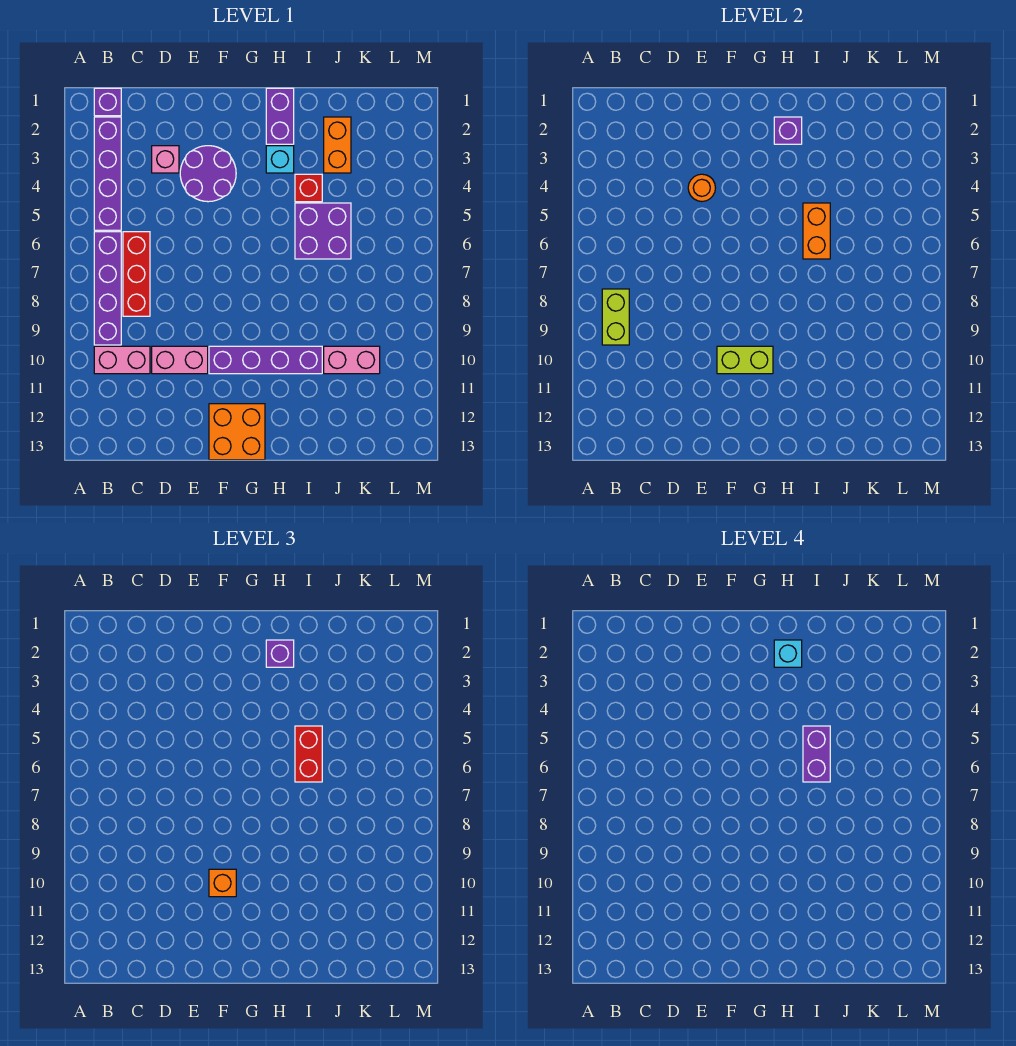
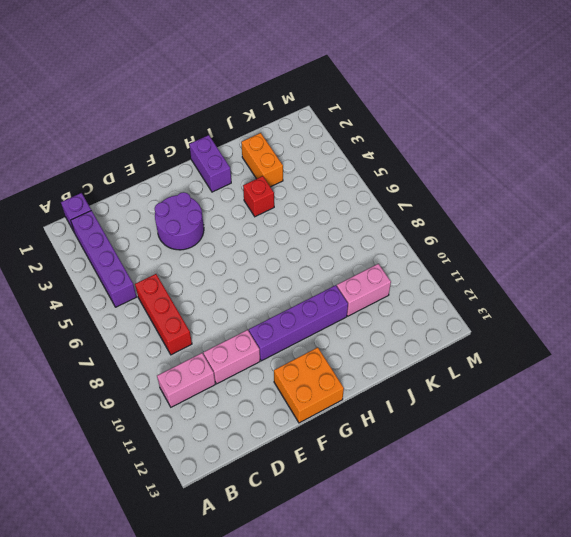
none -> purple 1x4 brick [94,232,121,345]
none -> pink 1x1 brick [152,146,179,173]
none -> cyan 1x1 brick [266,146,294,173]

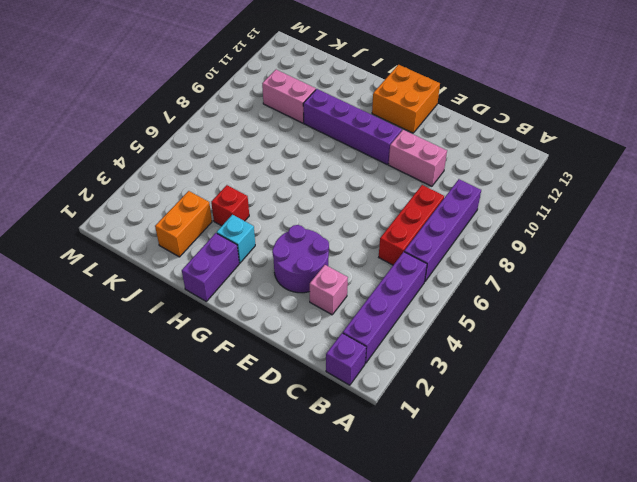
none -> pink 1x2 brick [94,346,150,374]
none -> purple 2x2 brick [295,203,351,259]
none -> lime 1x2 brick [602,289,629,345]

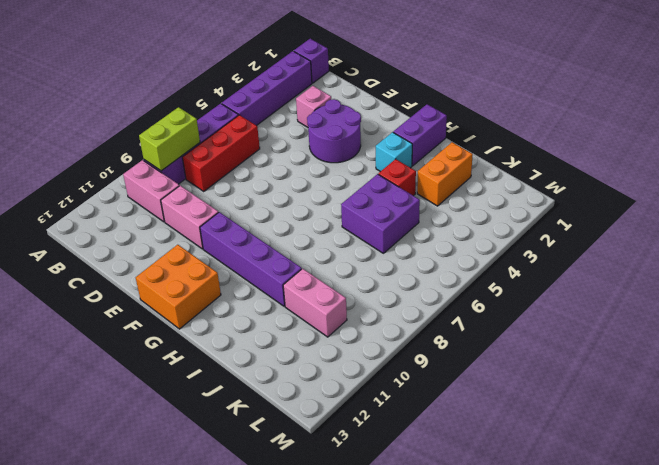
none -> orange 1x1 round brick [688,174,715,202]
none -> lime 1x2 brick [717,346,773,374]
none -> purple 1x1 brick [774,117,802,144]

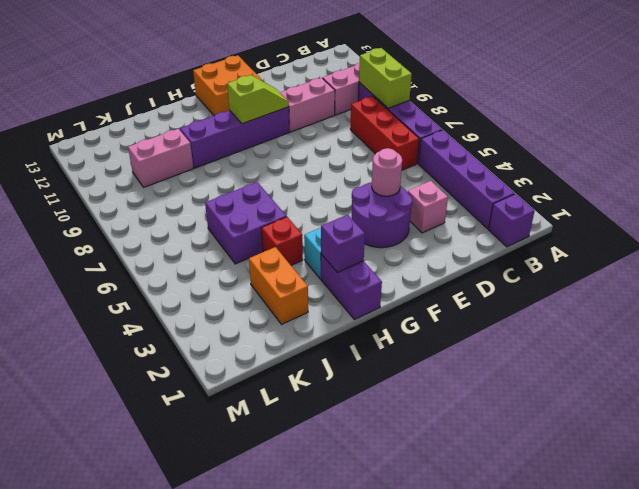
pink 1x1 round brick [372,148,402,196] -> orange 1x1 round brick [688,174,715,202]
lime 1x2 slope [227,75,289,124] -> lime 1x2 brick [717,346,773,374]
none -> orange 1x2 brick [803,203,830,259]
none -> orange 1x1 brick [209,869,236,897]
none -> purple 1x1 brick [266,640,294,667]

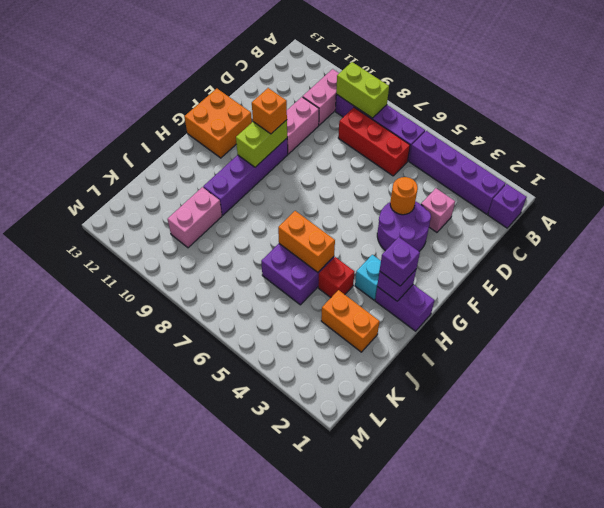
none -> red 1x2 brick [295,726,322,782]
none -> cyan 1x1 brick [774,640,802,667]
none -> purple 1x2 brick [803,726,830,782]

